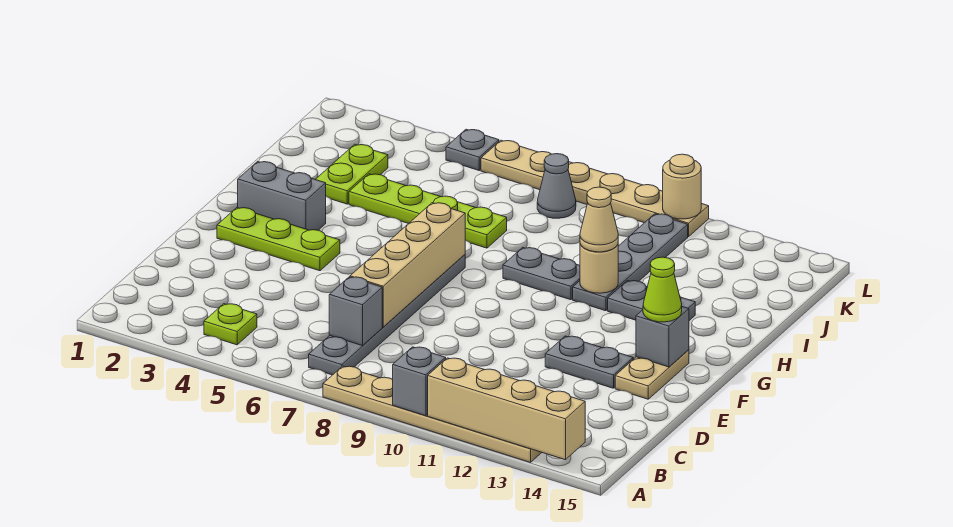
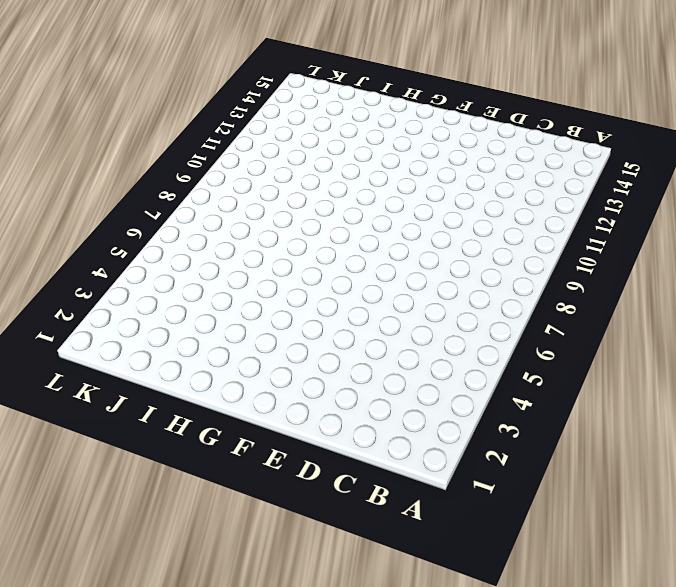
none -> tan 1x6 plate [323,366,542,462]
none -> lime 1x1 plate [204,304,257,345]
none -> grey 1x6 plate [309,255,465,375]

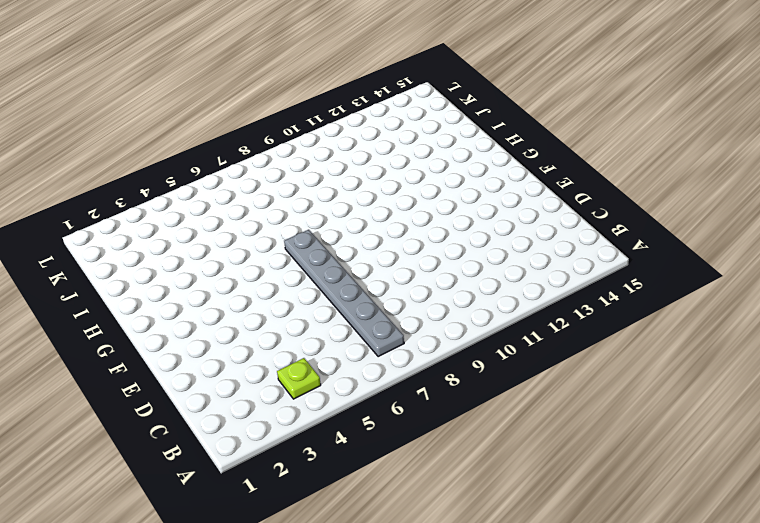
none -> tan 1x6 plate [323,366,542,462]
none -> grey 1x2 plate [545,336,633,388]
none -> tan 1x2 plate [615,350,689,399]

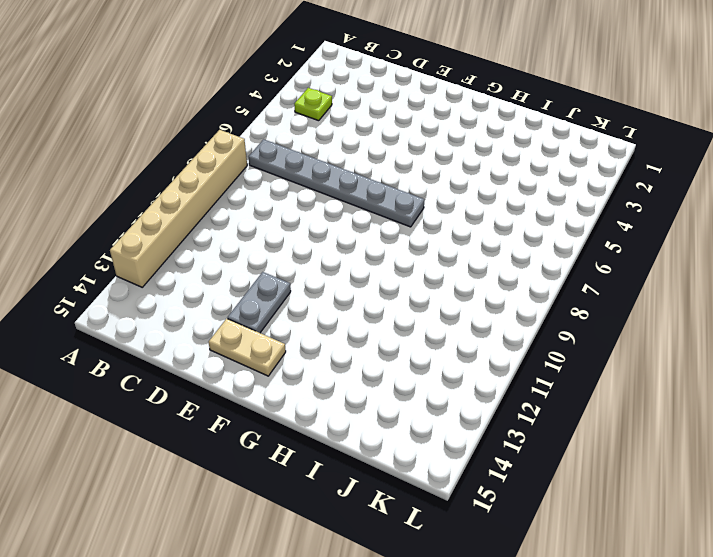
tan 1x6 brick [110,130,247,287] -> tan 1x6 plate [323,366,542,462]
none -> lime 1x3 plate [217,208,340,271]
none -> grey 1x2 brick [238,161,326,230]
none -> grey 1x2 plate [503,247,580,300]

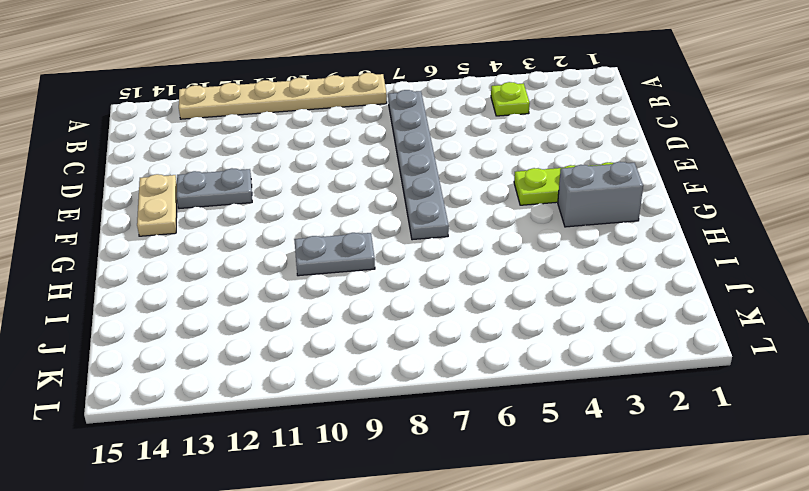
none -> grey 1x4 plate [573,214,688,311]
none -> grey 1x2 plate [608,280,695,321]
none -> lime 1x2 plate [315,144,388,204]

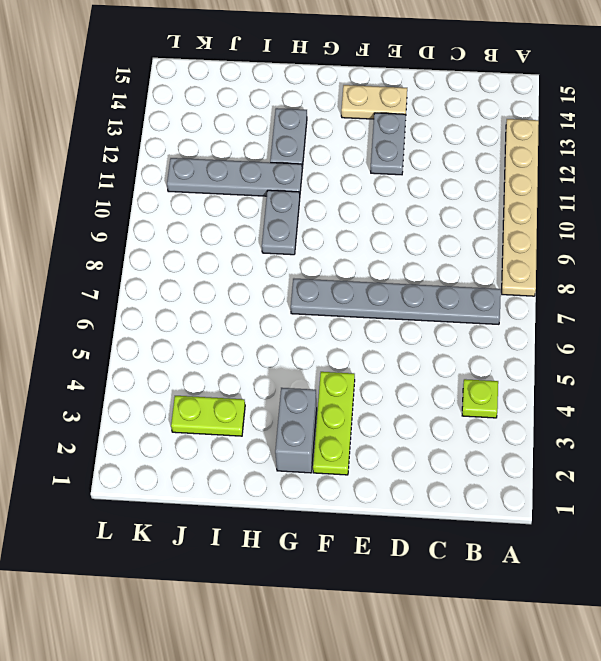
none -> lime 1x4 plate [349,174,507,248]
none -> grey 1x1 cone [537,154,576,218]
none -> grey 1x1 plate [446,129,499,170]

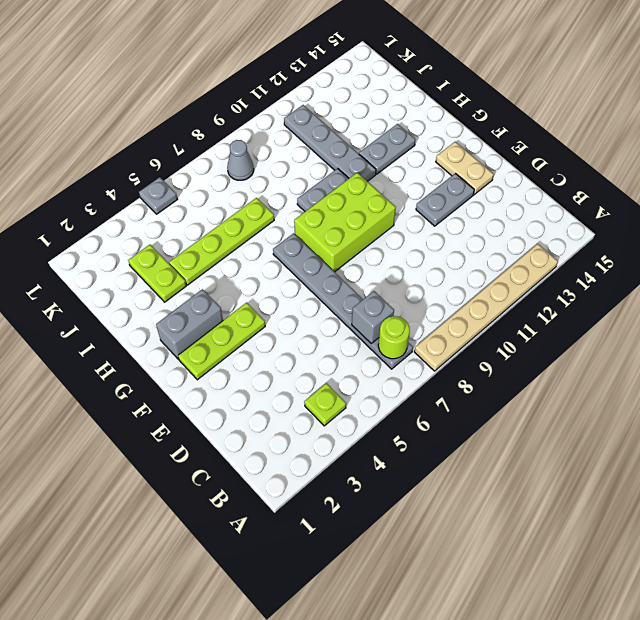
lime 1x1 round brick [378,316,410,359] -> none
lime 2x3 brick [294,173,396,272] -> none
none -> tan 1x6 plate [481,140,709,237]
none -> grey 1x1 brick [393,347,446,416]
none -> tan 1x4 brick [428,358,585,460]

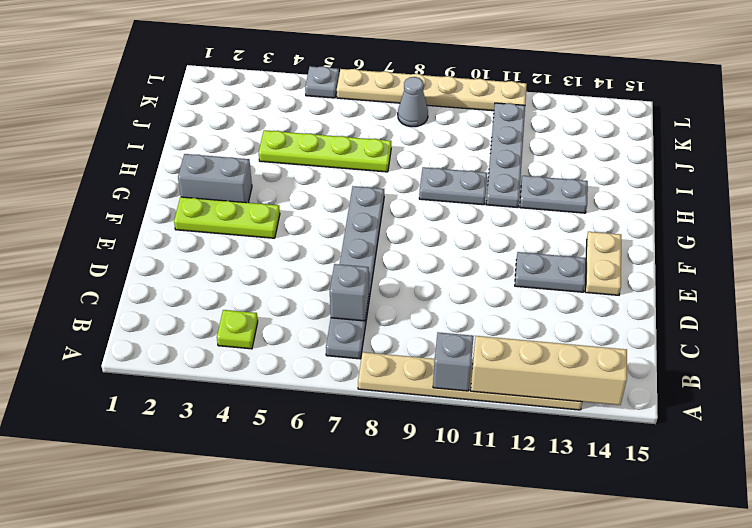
none -> lime 1x2 plate [315,144,388,204]
none -> tan 1x4 brick [350,203,465,327]
none -> grey 1x1 brick [636,307,689,367]

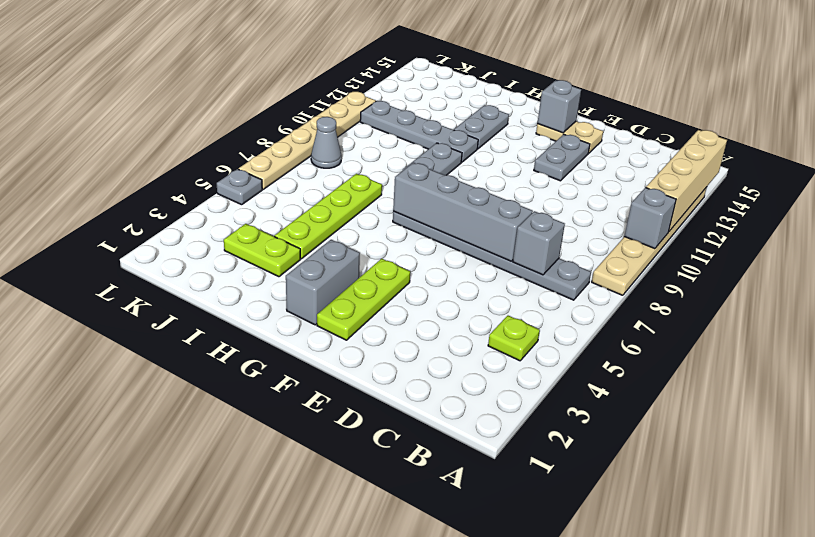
grey 1x4 brick [393,163,533,261] -> tan 1x4 brick [350,203,465,327]
none -> tan 1x1 round brick [580,244,618,293]
none -> tan 1x1 round brick [663,154,701,219]
none -> lime 1x1 cone [643,257,682,322]

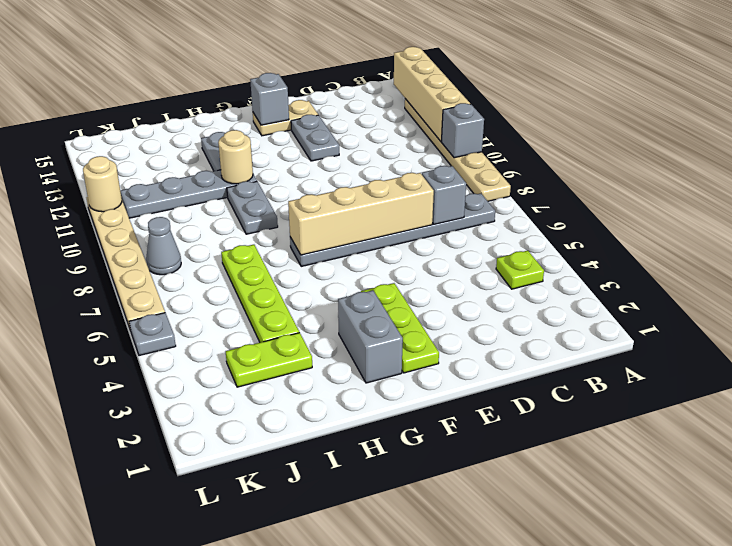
none -> lime 1x1 cone [643,257,682,322]
none -> tan 1x1 cone [580,187,618,252]

